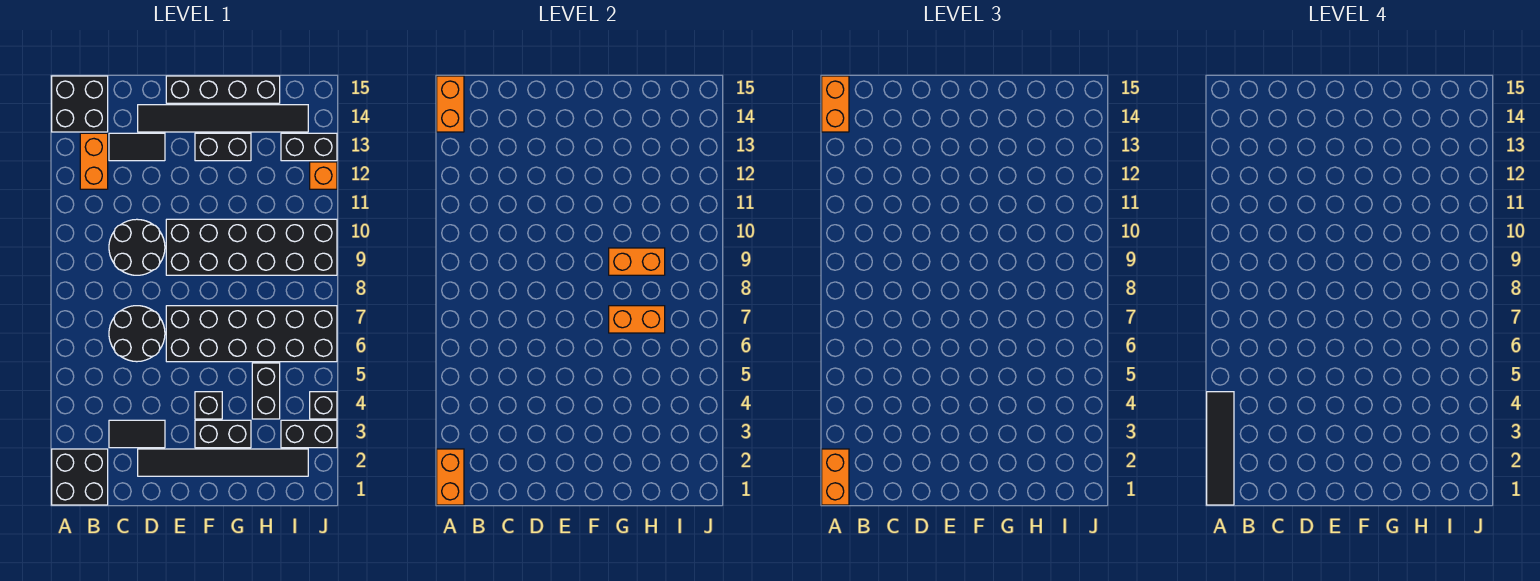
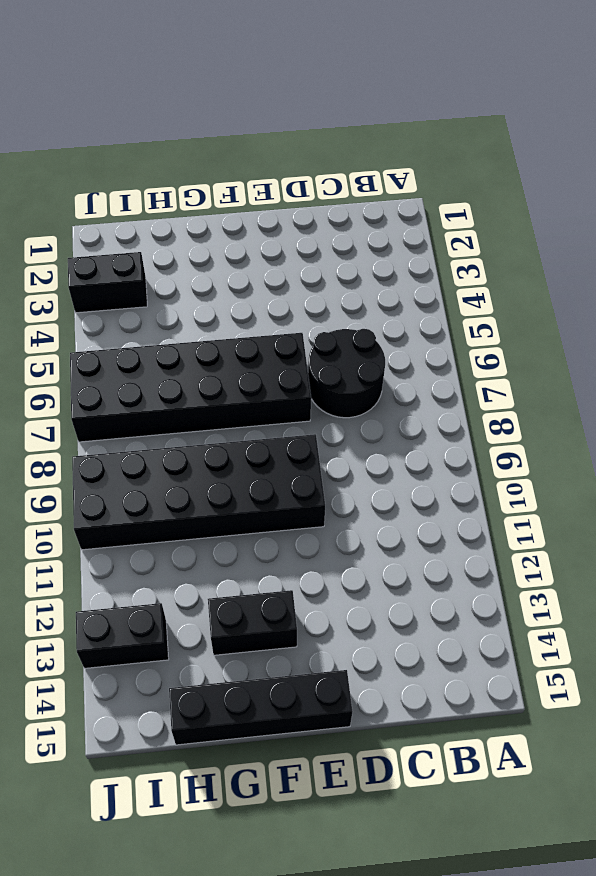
none -> black 2x2 brick [52,449,108,505]
none -> black 2x2 brick [52,76,108,132]
none -> orange 1x2 brick [80,133,108,189]

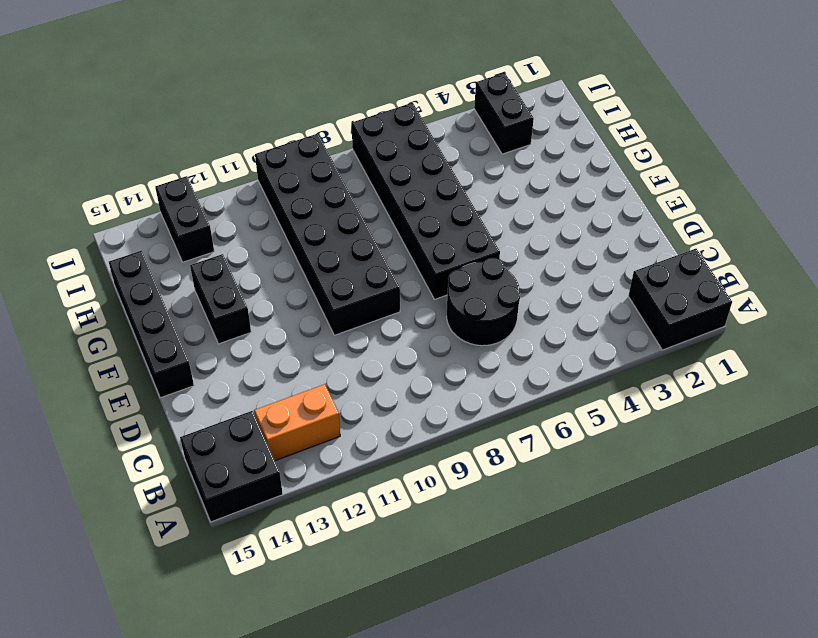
none -> black 1x2 tile [109,420,165,448]
none -> black 2x2 round brick [109,219,165,275]
none -> black 1x2 tile [109,133,165,161]

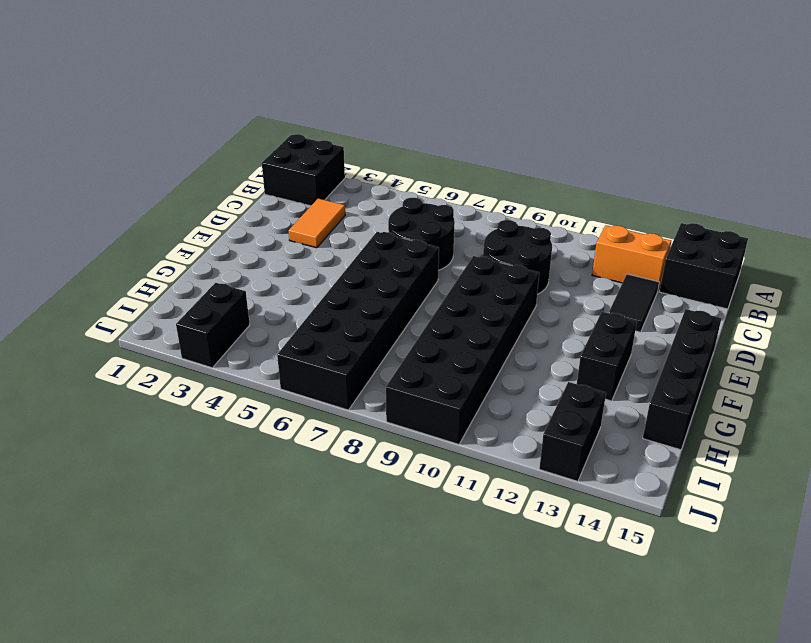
orange 1x2 tile [289,199,345,248] -> black 1x2 tile [109,420,165,448]
none -> black 1x6 tile [138,449,308,476]
none -> black 1x6 tile [138,105,308,132]
none -> black 1x2 brick [195,420,251,448]

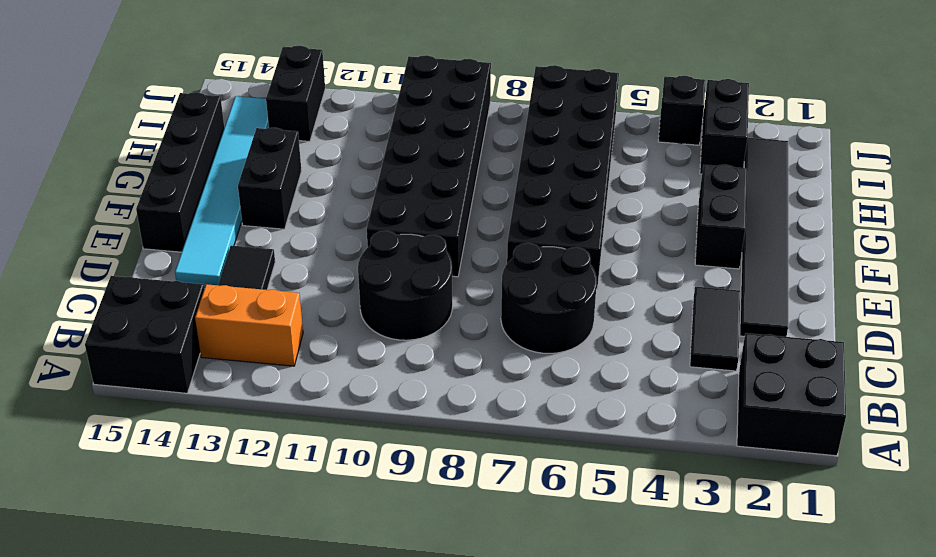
cyan 1x6 tile [175,96,269,288] -> black 1x6 tile [138,105,308,132]
none -> black 1x1 brick [195,392,222,419]
none -> black 1x2 brick [252,363,280,419]
none -> orange 1x1 brick [310,162,337,189]

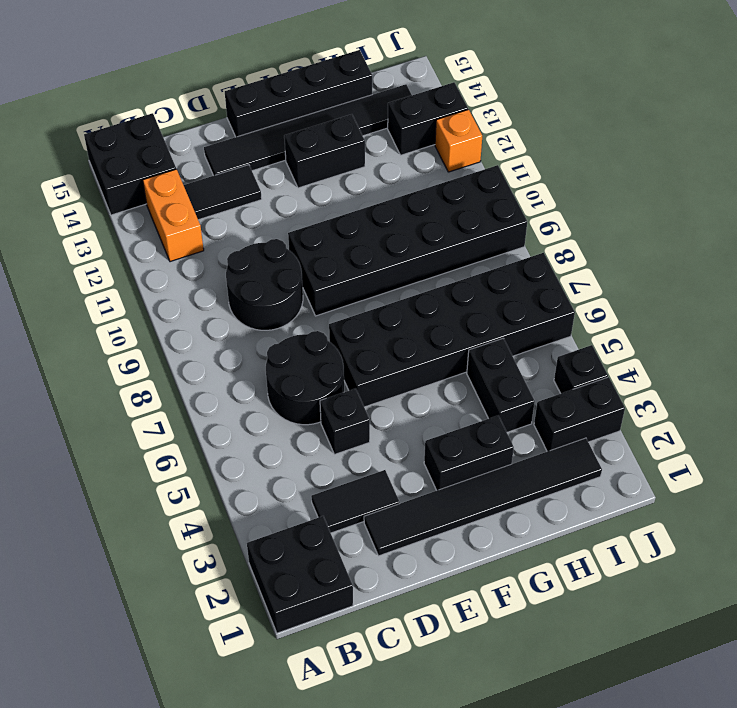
black 1x1 brick [320,388,370,454] -> black 1x1 brick moved to [195,392,222,419]
none -> orange 1x2 brick [437,449,464,505]
none -> orange 1x2 brick [437,76,464,132]
none -> orange 1x2 brick [609,306,665,333]

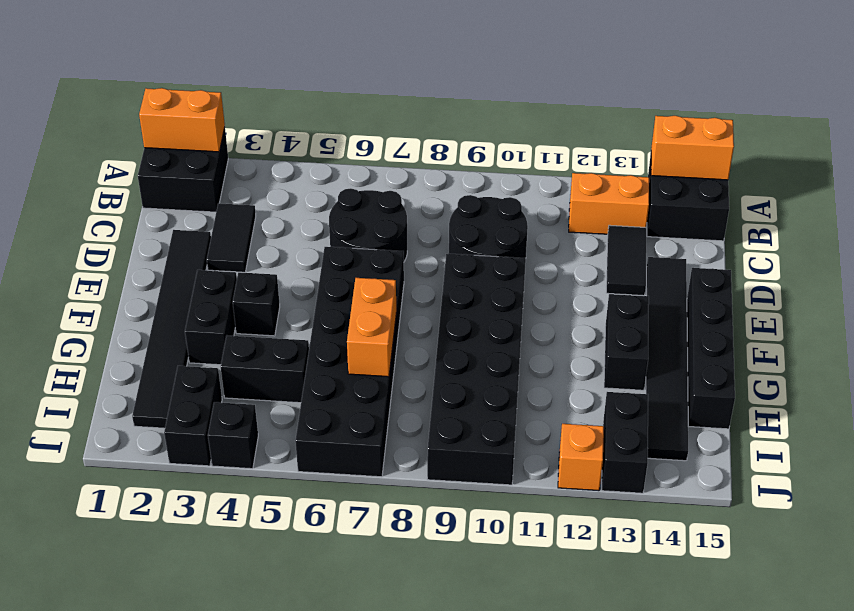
none -> orange 1x2 brick [609,248,665,275]
none -> orange 1x2 brick [822,449,849,505]
none -> orange 1x2 brick [822,76,849,132]

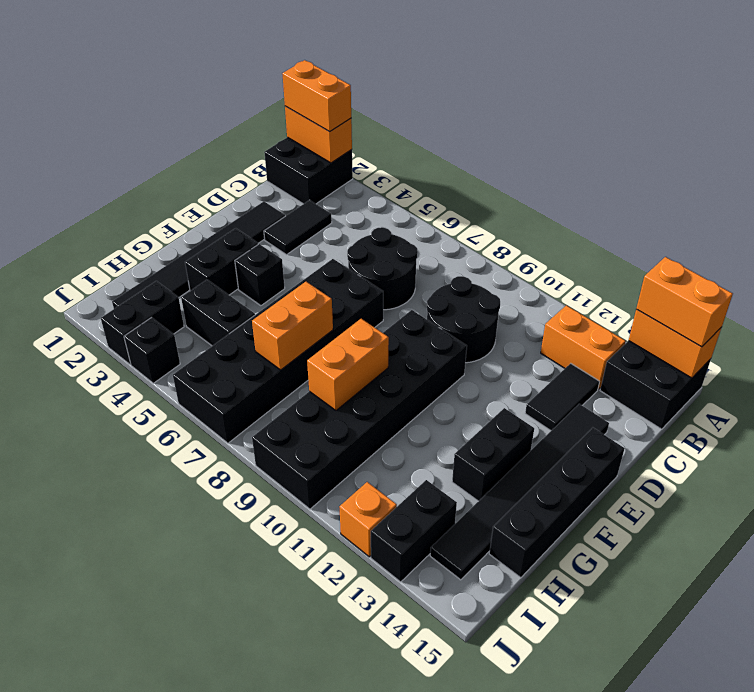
none -> black 1x4 tile [1207,392,1234,505]

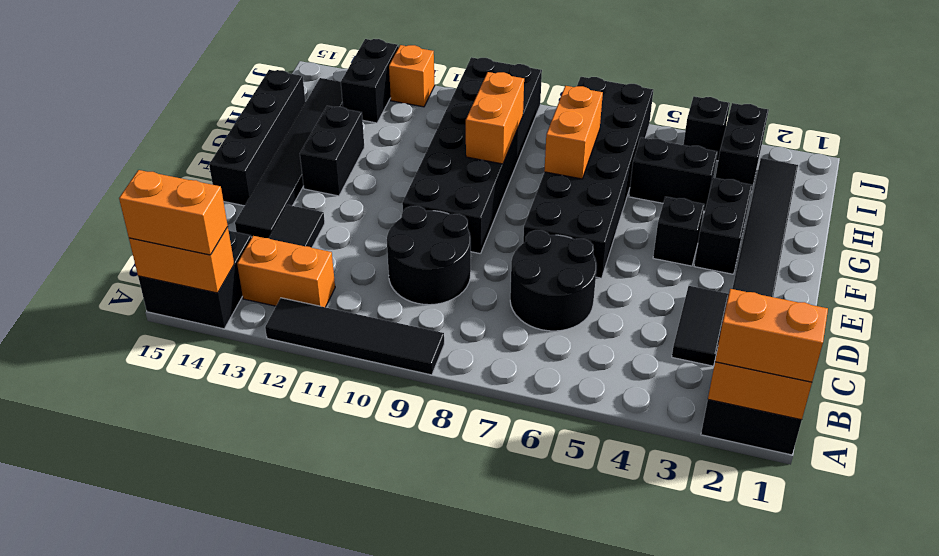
black 1x4 tile [265,298,444,375] -> black 1x4 tile moved to [1207,392,1234,505]

